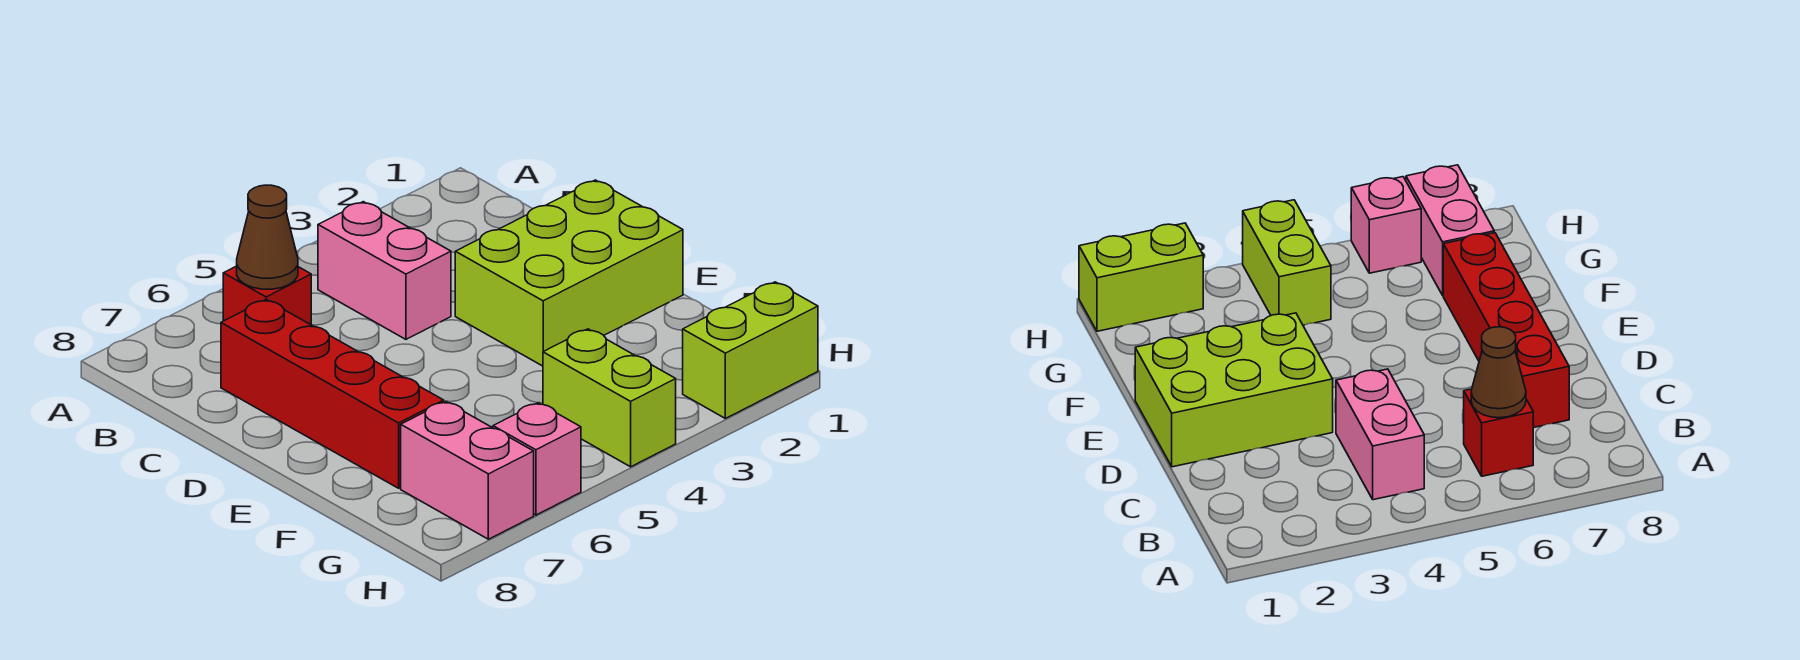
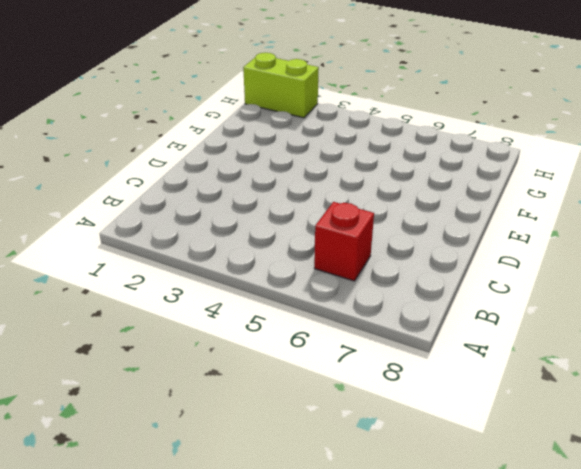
none -> pink 1x2 brick [318,202,451,339]
none -> red 1x4 brick [221,300,444,488]

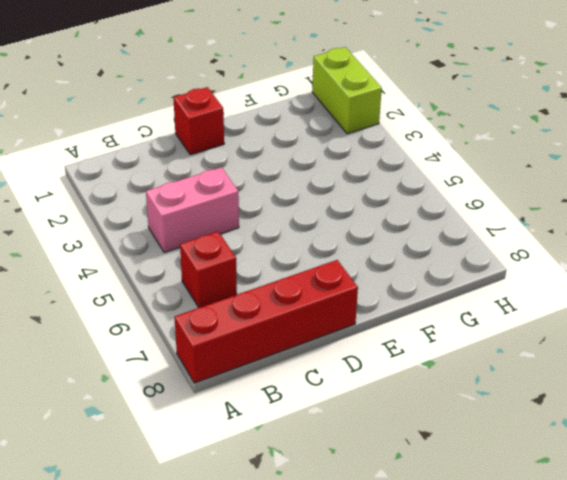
red 1x4 brick [174,260,358,383] -> red 1x4 brick moved to [221,300,444,488]
red 1x1 brick [173,87,224,155] -> lime 2x3 brick [455,180,683,366]
none -> lime 1x2 brick [543,329,676,467]
none -> pink 1x2 brick [401,401,534,539]

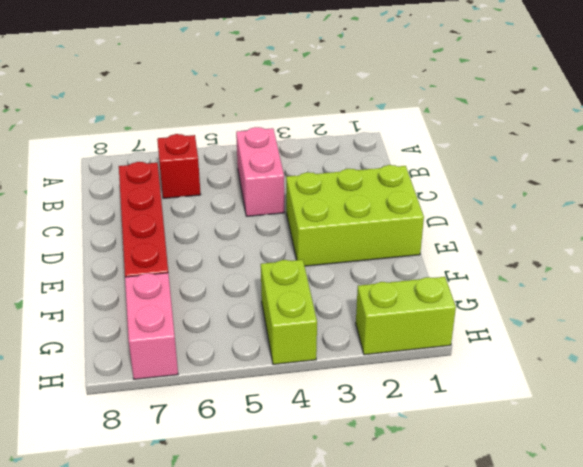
none -> pink 1x1 brick [493,403,581,515]
none -> brown 1x1 cone [237,185,298,289]

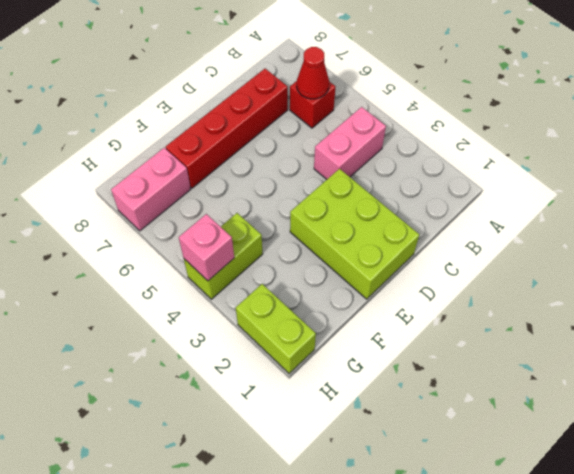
red 1x1 cone [297,47,329,99] -> brown 1x1 cone [237,185,298,289]
pink 1x1 brick [179,214,234,281] -> pink 1x1 brick moved to [493,403,581,515]

